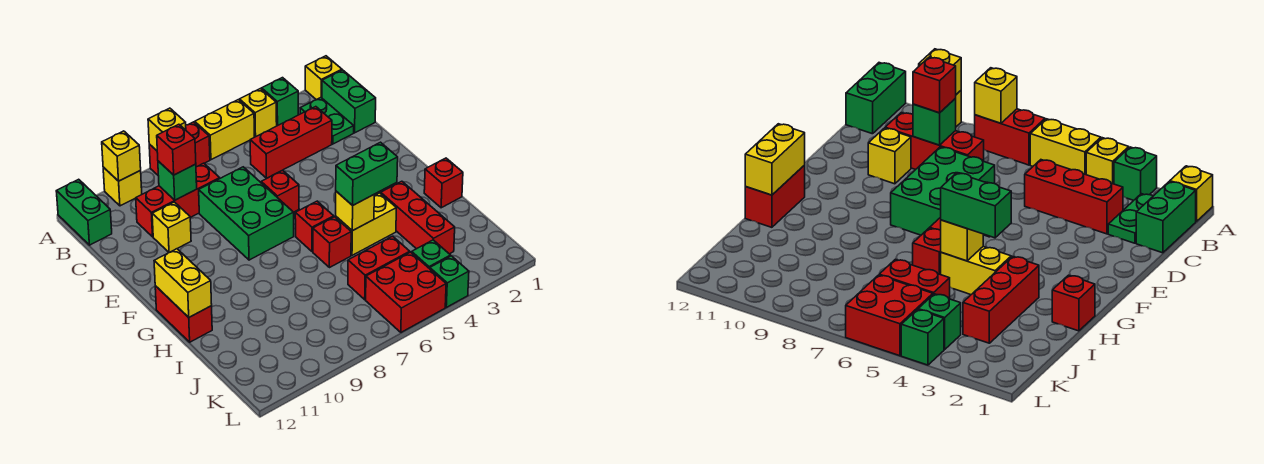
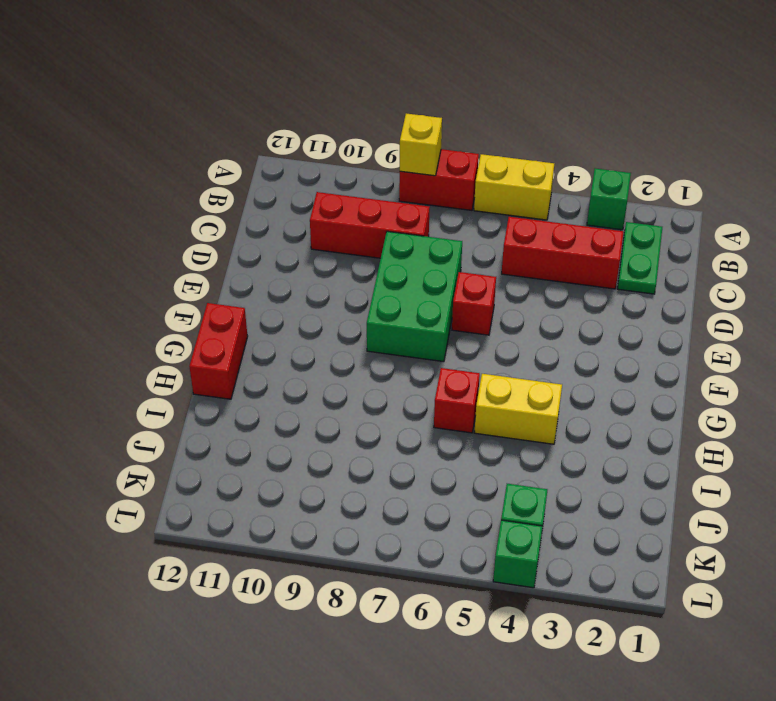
none -> yellow 1x1 brick [305,56,342,100]
none -> yellow 1x1 brick [239,89,277,137]
none -> yellow 1x1 brick [103,167,142,206]
none -> green 1x2 brick [56,179,112,245]

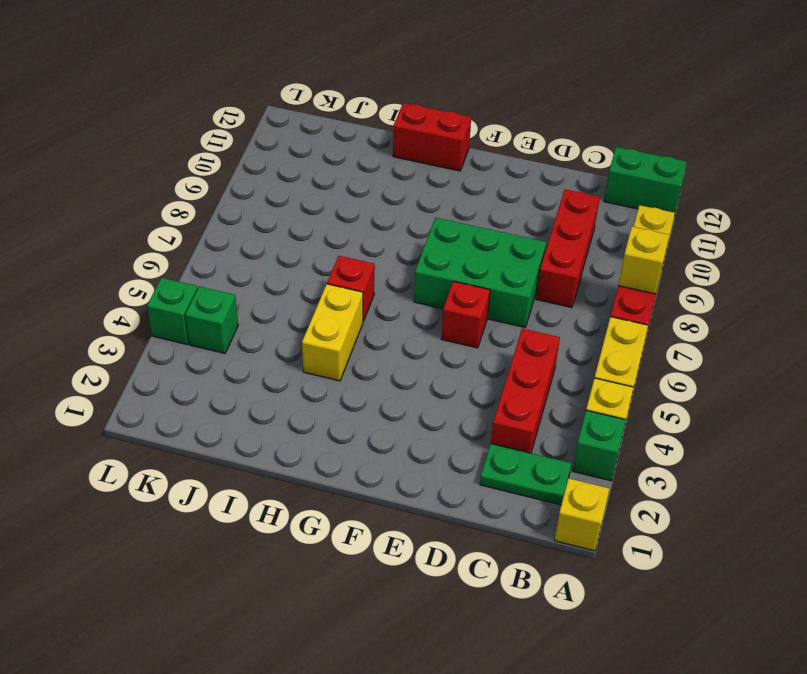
none -> green 1x2 brick [322,70,376,133]
none -> yellow 1x1 brick [152,202,191,252]
none -> red 1x1 brick [295,201,334,252]
none -> red 1x1 brick [424,158,463,208]

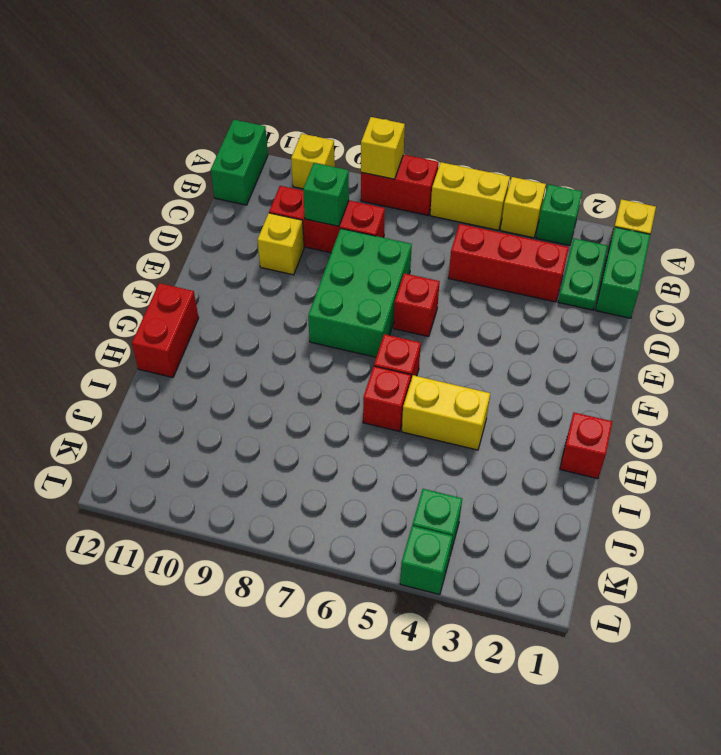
none -> red 1x3 brick [380,181,455,254]
none -> red 1x2 brick [348,236,410,300]
none -> red 2x2 brick [366,252,446,332]
none -> yellow 1x1 brick [102,131,141,181]

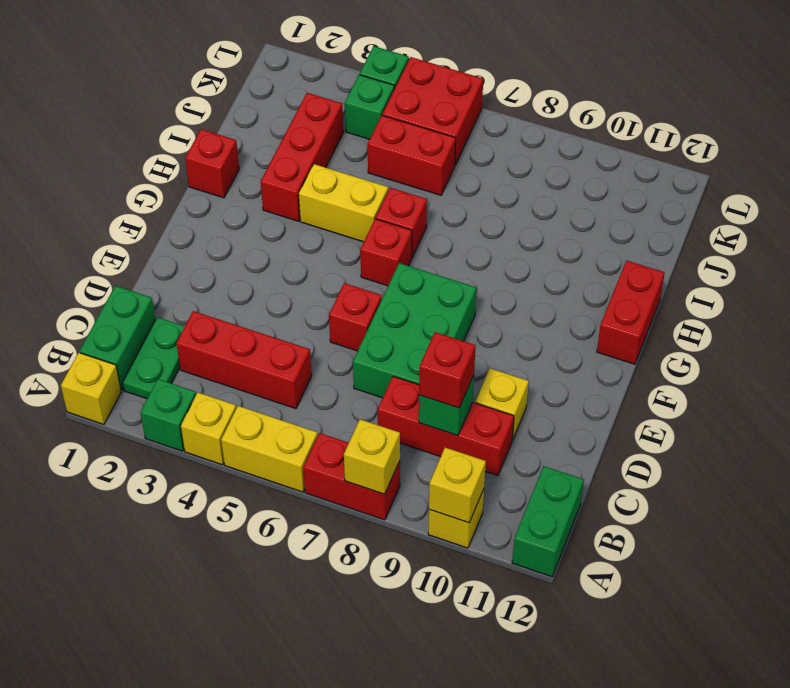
none -> yellow 1x2 brick [154,249,212,317]
none -> yellow 1x1 brick [336,191,374,231]
none -> green 1x2 brick [336,142,398,205]

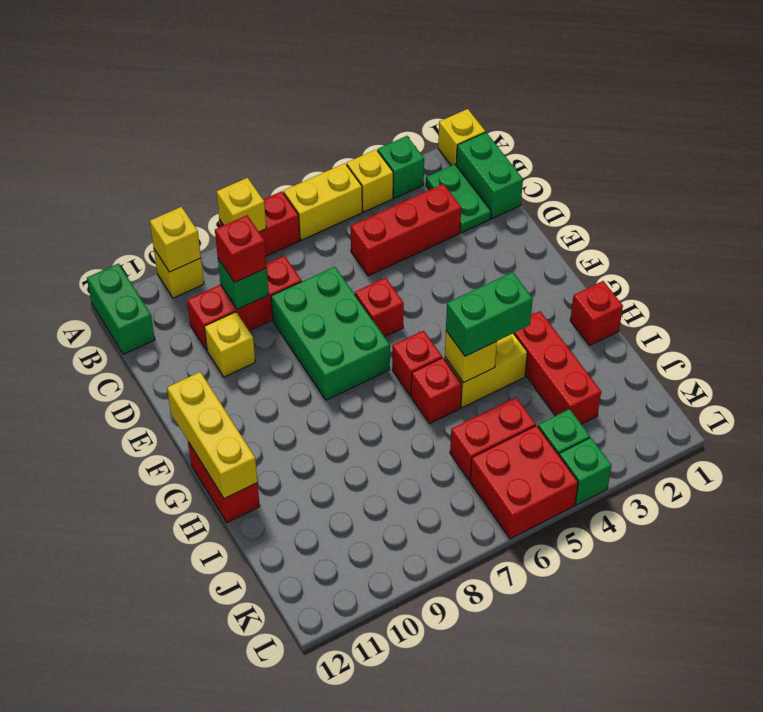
yellow 1x3 brick [167,372,258,499] -> yellow 1x2 brick [154,249,212,317]

